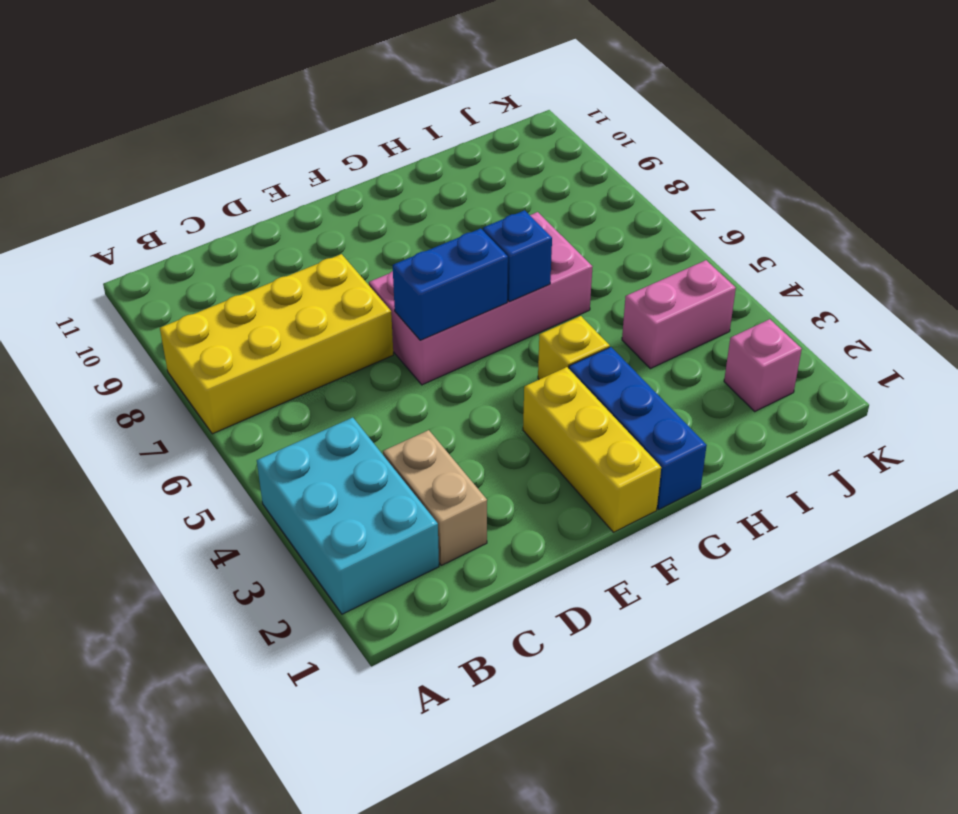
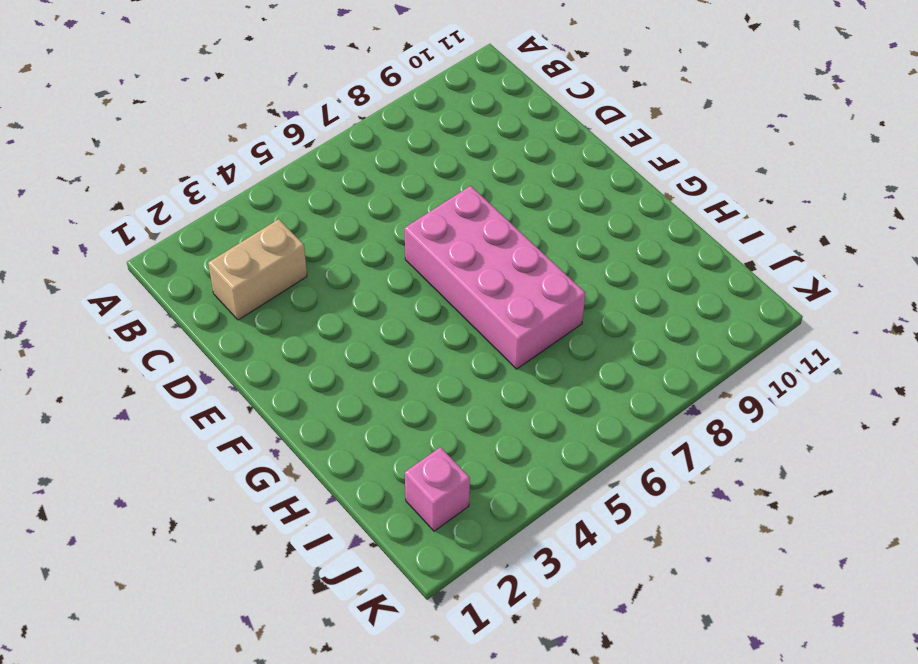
none -> cyan 2x3 brick [257,418,439,614]
none -> yellow 2x4 brick [160,254,393,434]

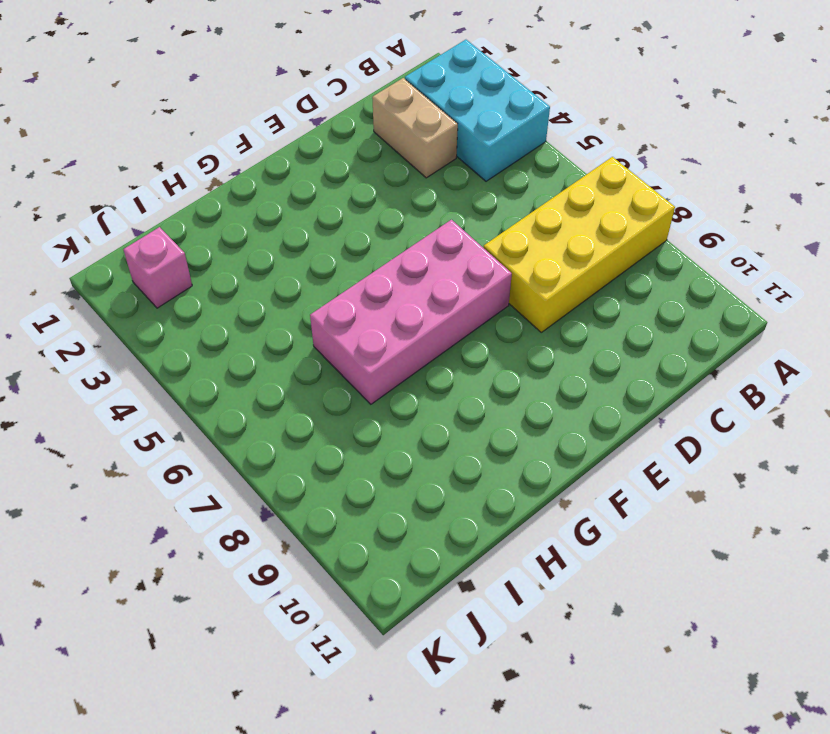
none -> yellow 1x3 brick [523,367,661,532]
none -> blue 1x3 brick [569,347,707,509]

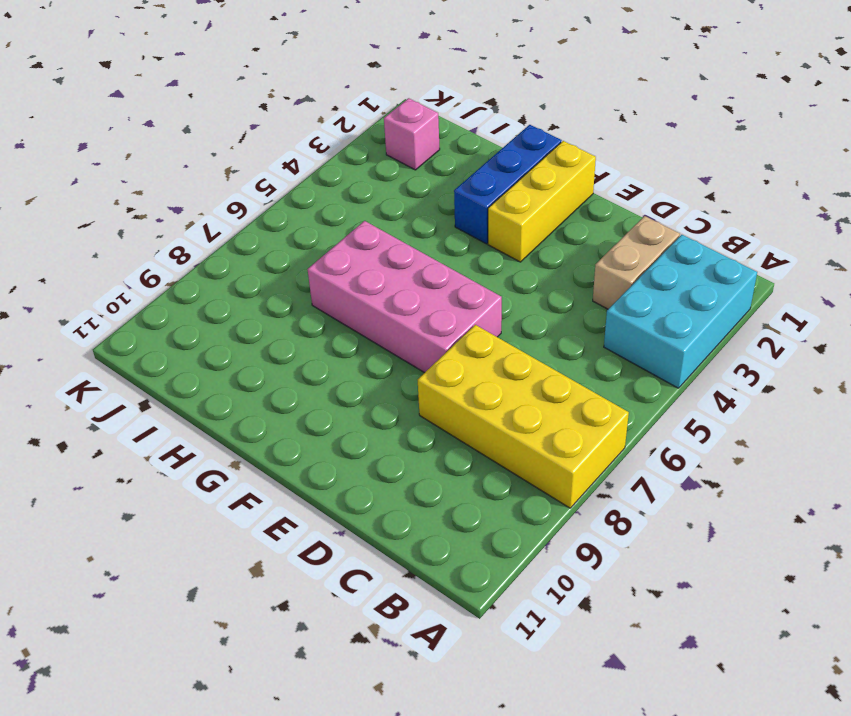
none -> yellow 1x1 brick [538,316,610,379]
none -> pink 1x2 brick [622,260,736,369]

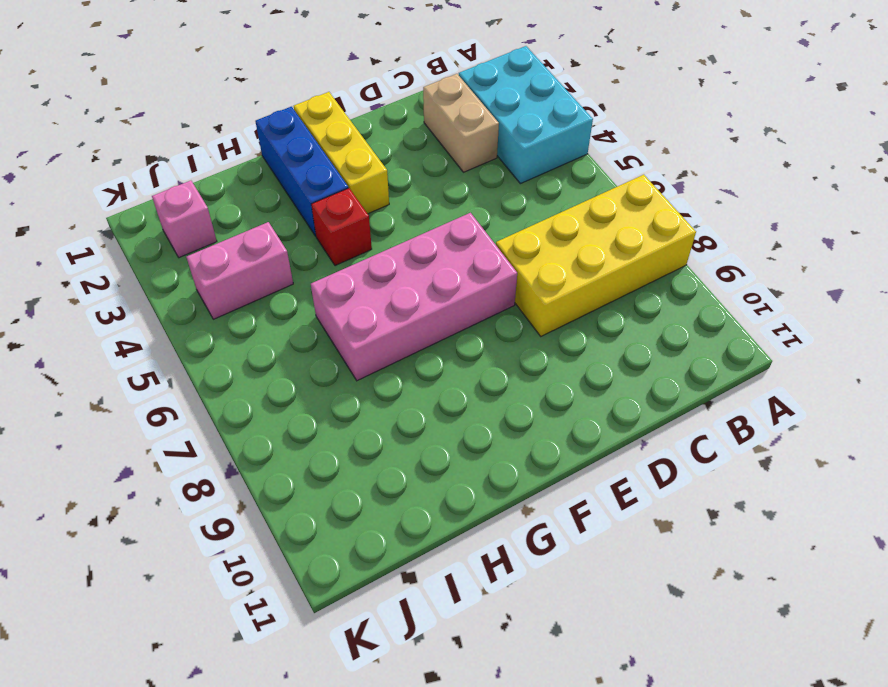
red 1x1 brick [311,188,372,266] -> yellow 1x1 brick [538,316,610,379]
none -> blue 1x2 brick [393,228,508,340]
none -> blue 1x1 brick [483,210,552,302]

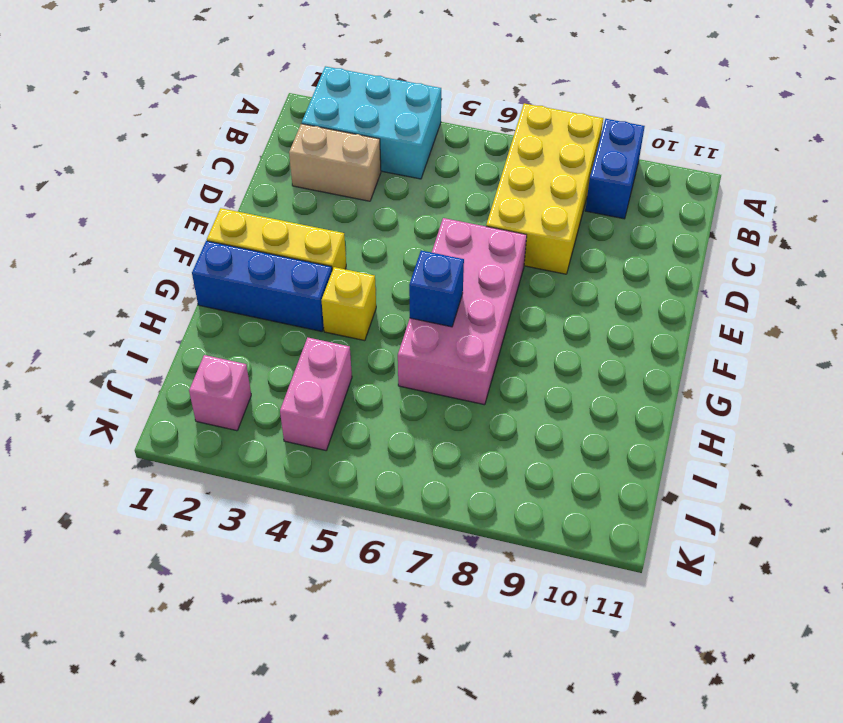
blue 1x2 brick [585,119,645,219] -> blue 1x2 brick moved to [393,228,508,340]

